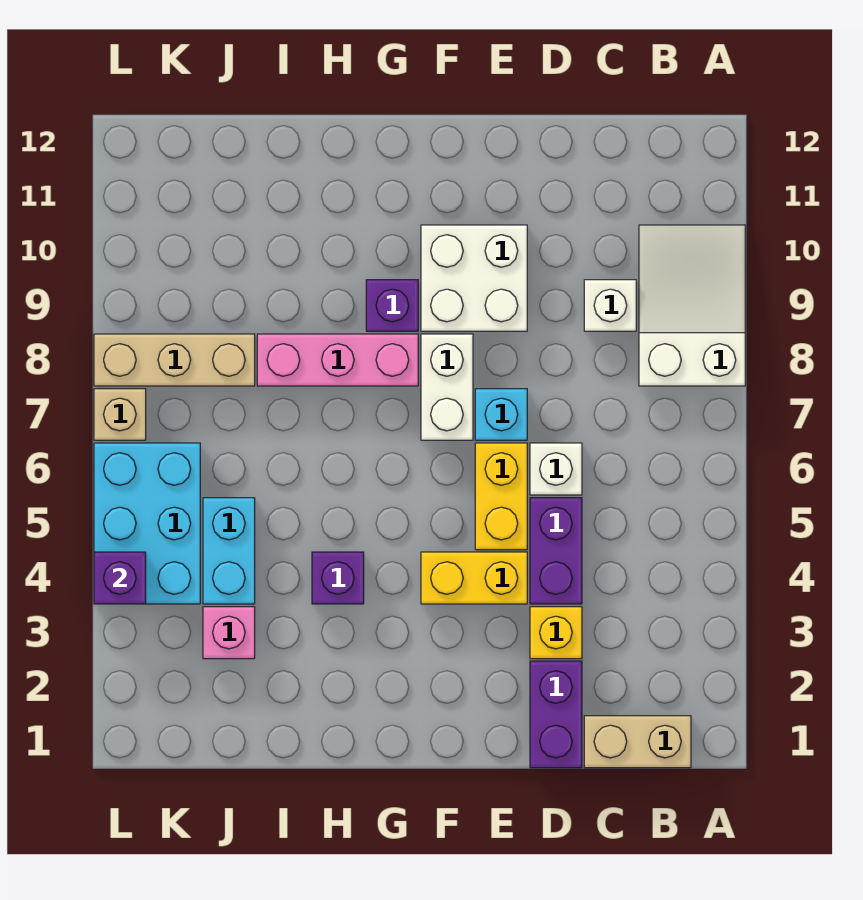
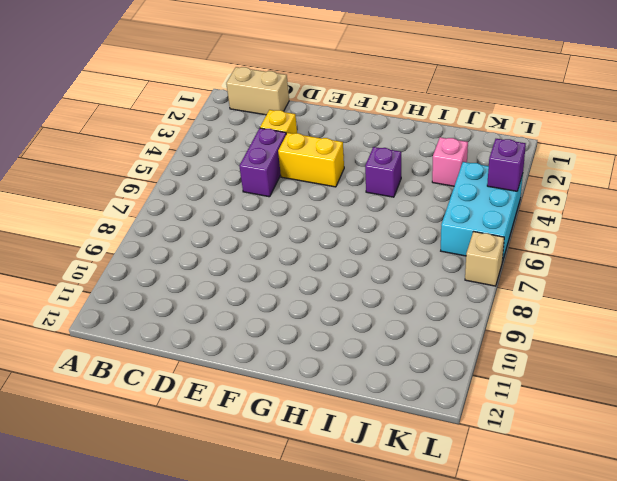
none -> white 2x3 slope [639,225,745,386]
none -> white 1x1 brick [584,280,636,331]
none -> purple 1x2 brick [530,661,582,768]

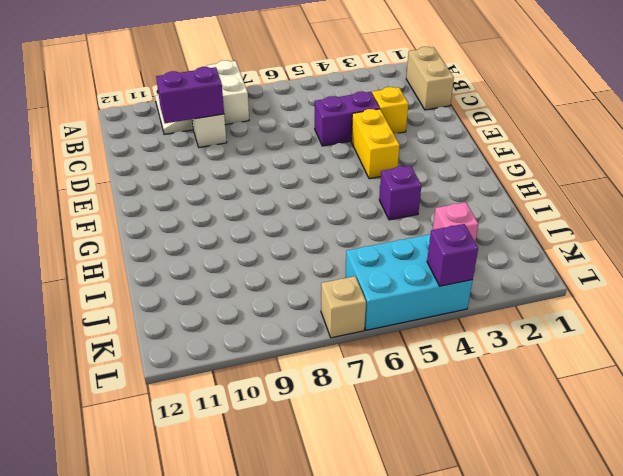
purple 1x2 brick [156,67,224,123] -> purple 1x2 brick moved to [530,661,582,768]
none -> white 1x1 brick [530,443,582,495]
none -> yellow 1x2 brick [475,443,527,550]
none -> cyan 1x1 brick [475,389,527,440]

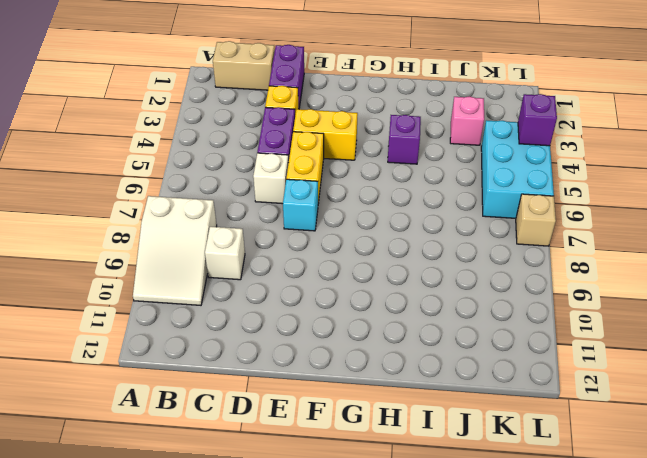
none -> white 2x2 brick [421,225,527,331]
none -> white 1x2 brick [421,334,473,440]
none -> pink 1x3 brick [257,334,418,386]

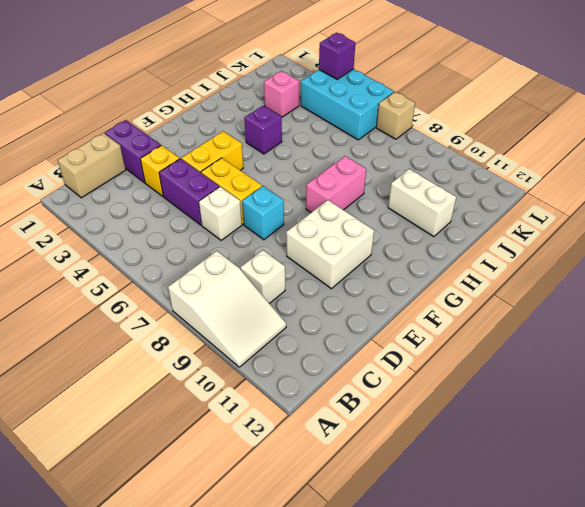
pink 1x2 brick [306,156,366,212] -> pink 1x3 brick [257,334,418,386]
white 1x2 brick [388,169,456,237] -> white 1x2 brick moved to [421,334,473,440]
none -> purple 1x1 brick [366,280,418,331]
none -> cyan 1x2 brick [203,498,255,604]
none -> tan 1x3 brick [94,334,255,386]

